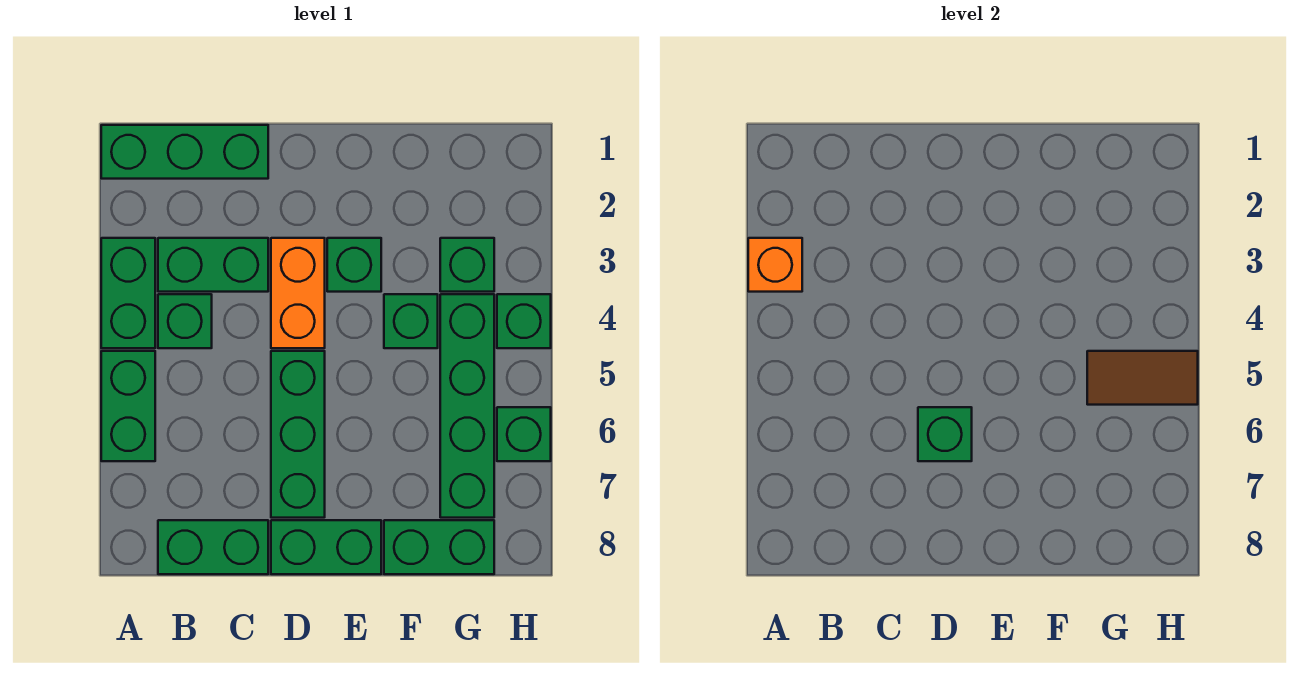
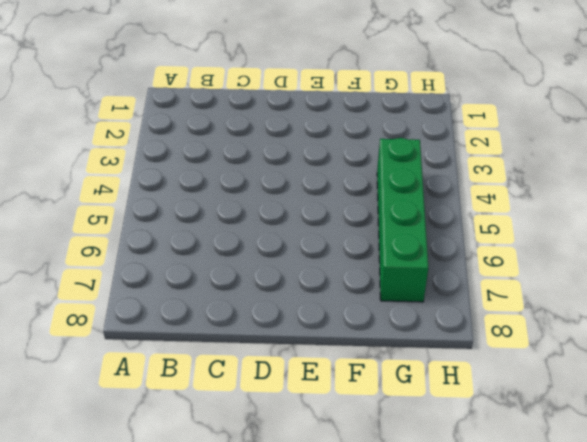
none -> green 1x3 brick [101,125,268,179]
none -> green 1x2 brick [101,238,155,348]
none -> green 1x2 brick [101,351,155,461]

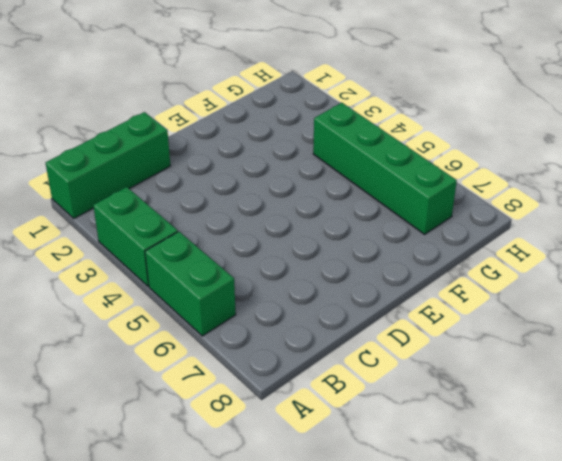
none -> green 1x2 brick [158,238,268,292]
none -> green 1x1 brick [158,294,212,348]
none -> green 1x2 brick [158,520,268,574]

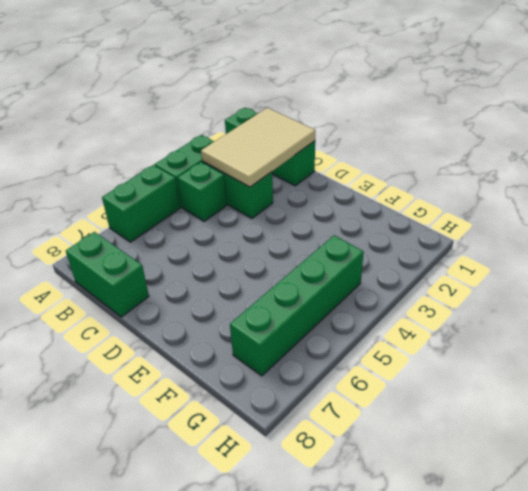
tan 2x3 tile [201,108,315,187] -> none
none -> orange 1x2 brick [271,238,325,348]
none -> green 1x3 brick [271,351,325,518]
none -> green 1x2 brick [271,520,381,574]

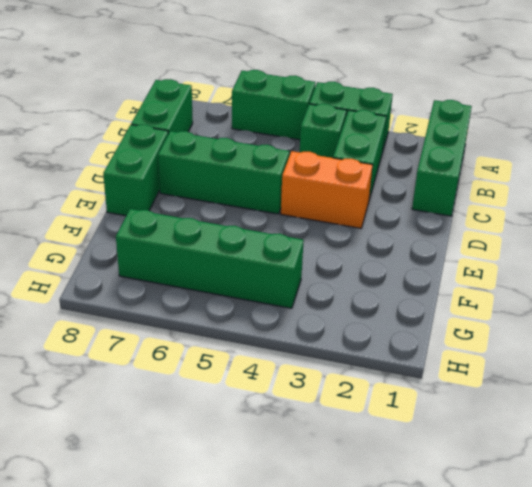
none -> green 1x1 brick [327,238,381,292]
none -> green 1x1 brick [384,294,438,348]
none -> green 1x2 brick [384,520,494,574]

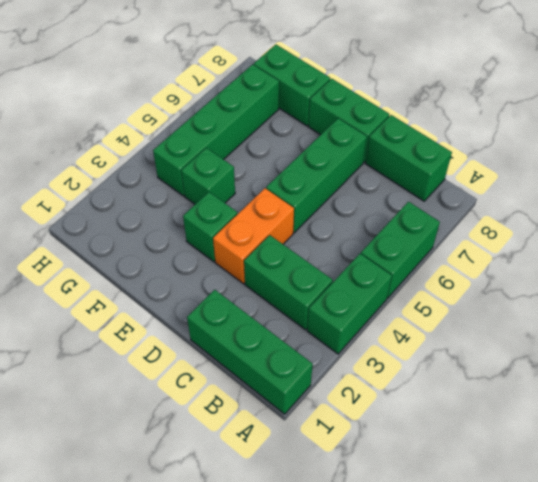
none -> green 1x1 brick [158,294,212,348]
none -> green 1x1 brick [440,238,494,292]
none -> green 1x1 brick [497,294,551,348]

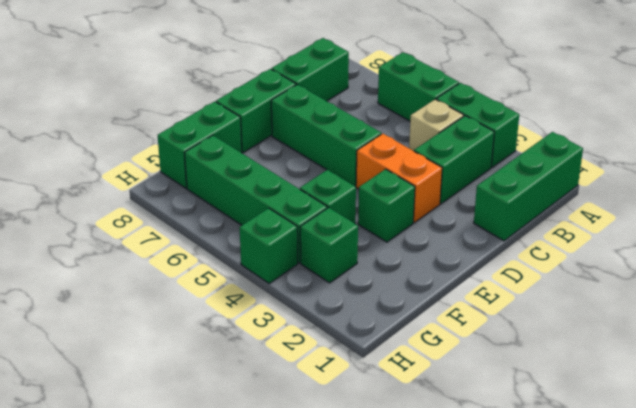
tan 1x1 brick [409,99,464,151] -> green 1x1 brick [158,294,212,348]
none -> green 1x1 brick [497,407,551,461]
none -> orange 1x1 brick [748,238,802,292]
none -> green 1x1 brick [918,407,972,461]

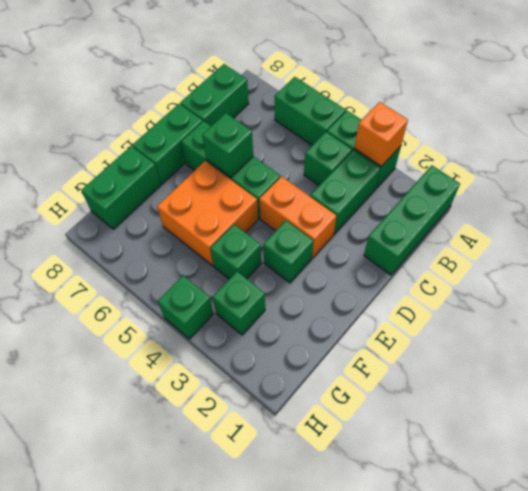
orange 2x2 brick [157,161,258,266] -> none
none -> green 1x4 brick [440,294,494,518]
none -> green 1x1 brick [497,407,551,461]
none -> brown 1x2 tile [1087,351,1198,405]

